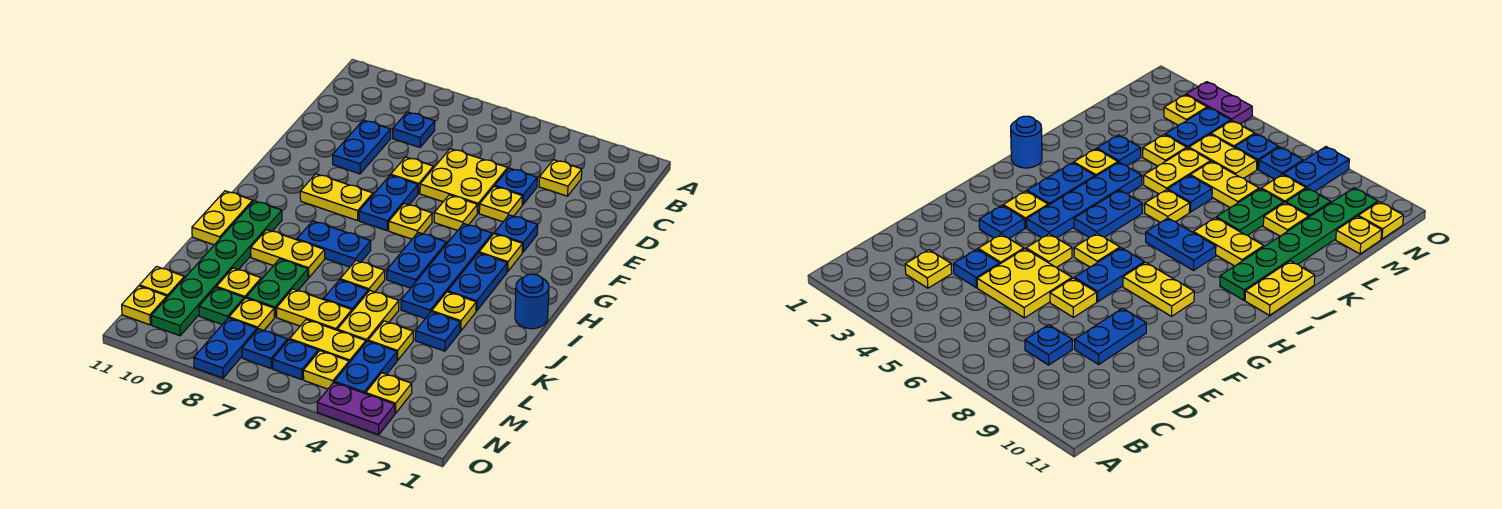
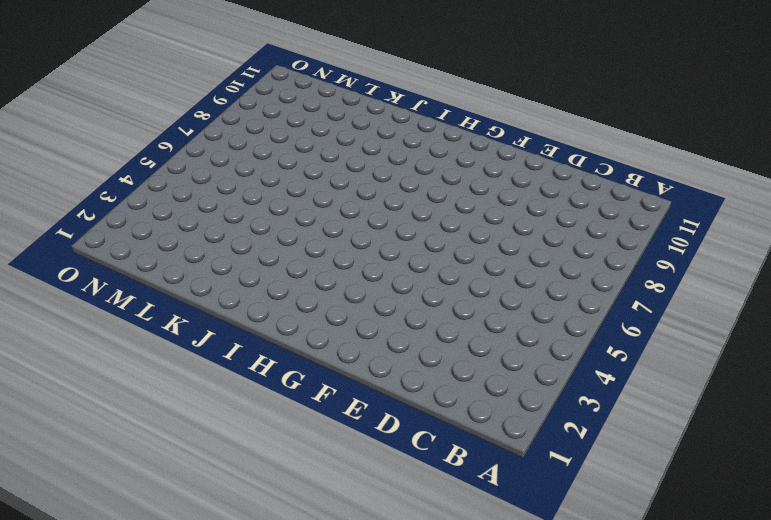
none -> yellow 1x1 plate [539,160,582,196]
none -> blue 1x1 plate [393,112,435,147]
none -> blue 1x1 plate [495,168,537,205]
none -> yellow 2x2 plate [420,149,508,213]

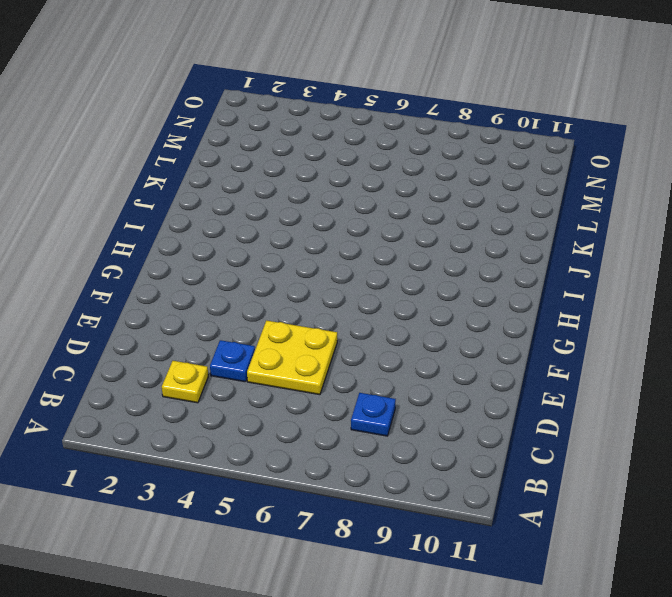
none -> blue 1x2 plate [333,120,391,174]
none -> yellow 1x1 plate [479,186,522,222]
none -> yellow 1x1 plate [391,157,433,193]
none -> blue 1x1 plate [494,215,538,252]

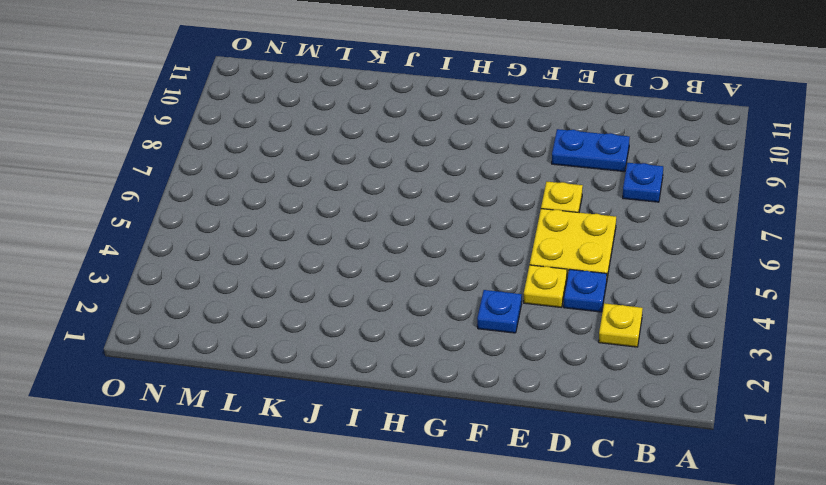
none -> yellow 1x1 plate [434,195,477,230]
none -> blue 1x2 plate [359,175,418,231]
none -> yellow 1x1 plate [479,234,523,272]
none -> blue 1x4 plate [401,224,492,318]

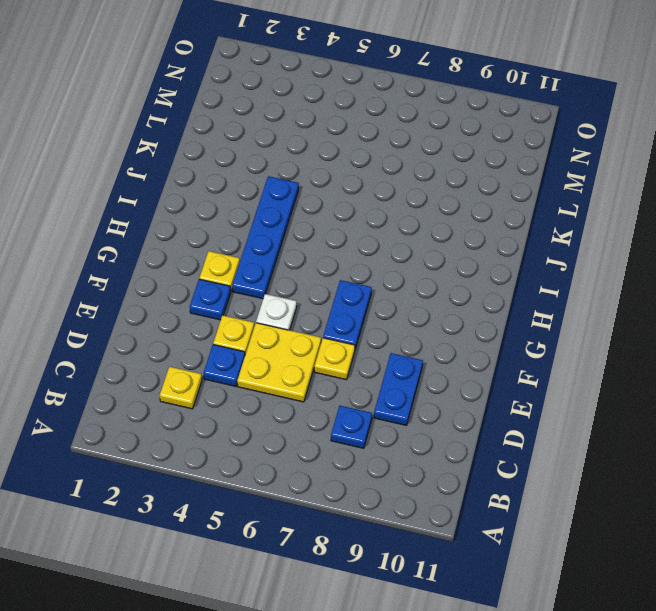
white 1x1 plate [256,294,297,330] -> yellow 1x1 plate [434,195,477,230]
none -> yellow 1x1 plate [389,204,432,239]
none -> yellow 1x2 plate [300,174,373,221]
none -> blue 1x2 plate [448,253,507,311]
none -> blue 1x2 plate [387,232,447,288]

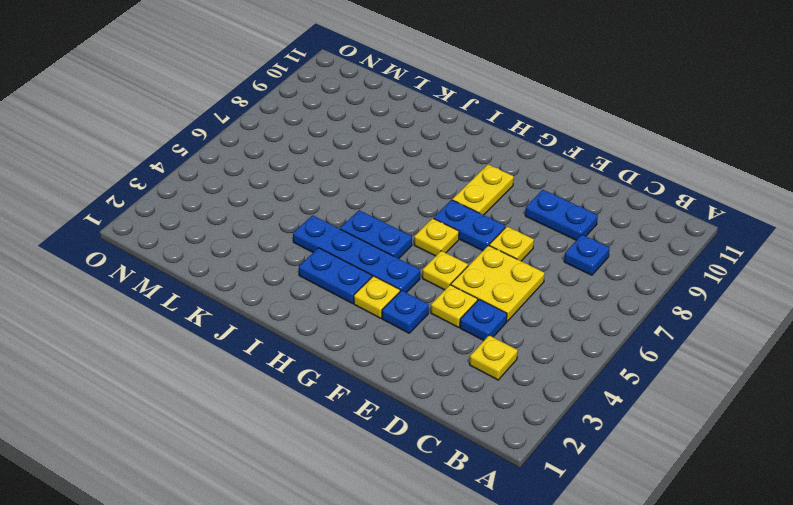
none -> blue 1x1 round brick [515,274,549,329]
none -> blue 1x2 plate [297,221,371,267]
none -> green 1x6 plate [151,201,282,336]
none -> yellow 1x2 plate [192,191,253,245]

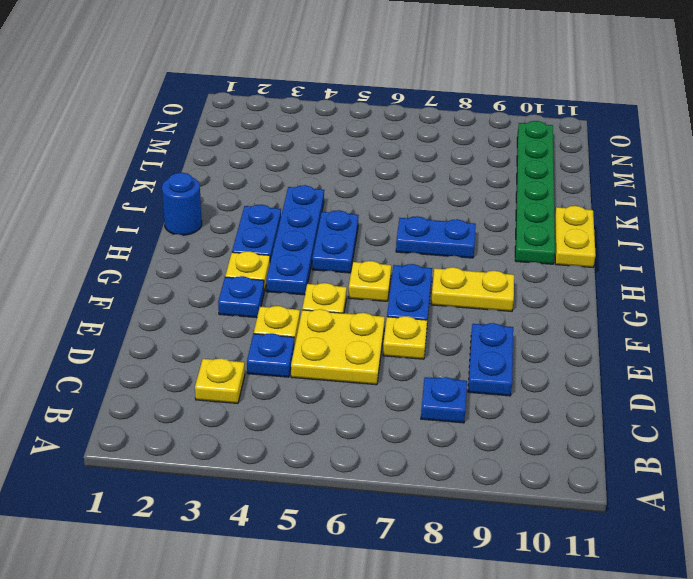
none -> yellow 1x1 plate [432,292,476,331]
none -> yellow 1x1 plate [340,260,385,292]
none -> yellow 1x2 plate [251,230,325,278]
none -> blue 1x1 plate [415,312,460,351]

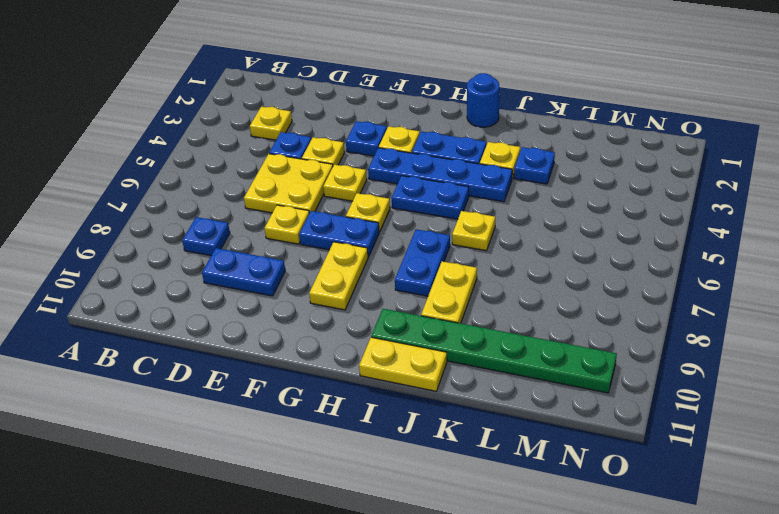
none -> yellow 1x2 plate [337,291,399,342]
none -> blue 1x1 plate [324,280,368,311]
none -> green 1x2 plate [246,259,308,317]
none -> yellow 1x1 plate [368,321,413,361]

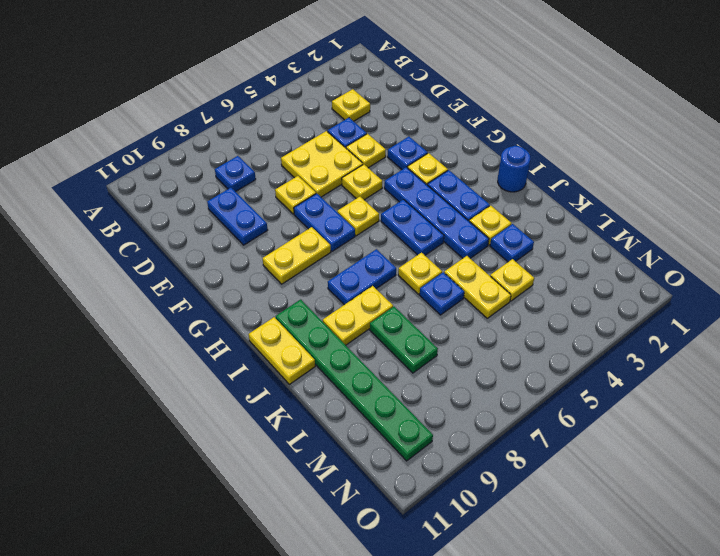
none -> yellow 1x2 plate [277,289,352,330]
none -> yellow 1x1 plate [216,268,261,299]
none -> blue 1x2 plate [334,341,397,394]
none -> yellow 1x2 plate [290,320,366,363]

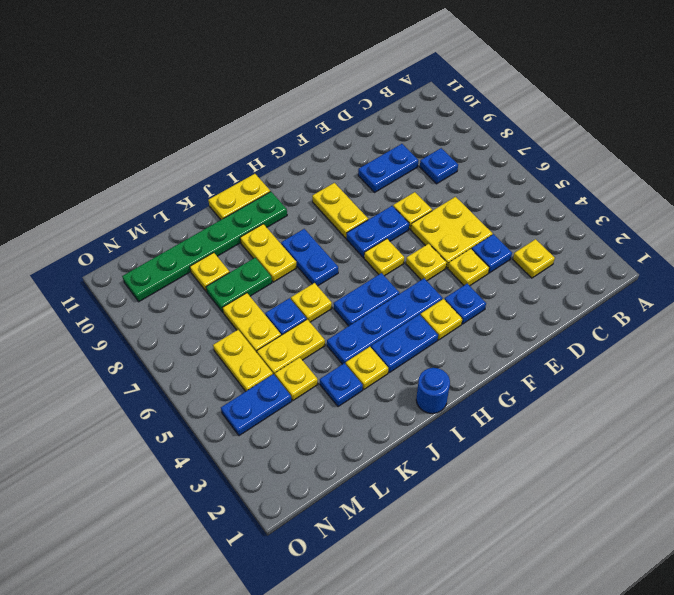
none -> yellow 1x1 plate [229,298,274,330]
none -> green 1x1 plate [199,287,244,324]
none -> yellow 1x1 plate [139,267,184,297]
none -> yellow 1x1 plate [366,373,412,413]

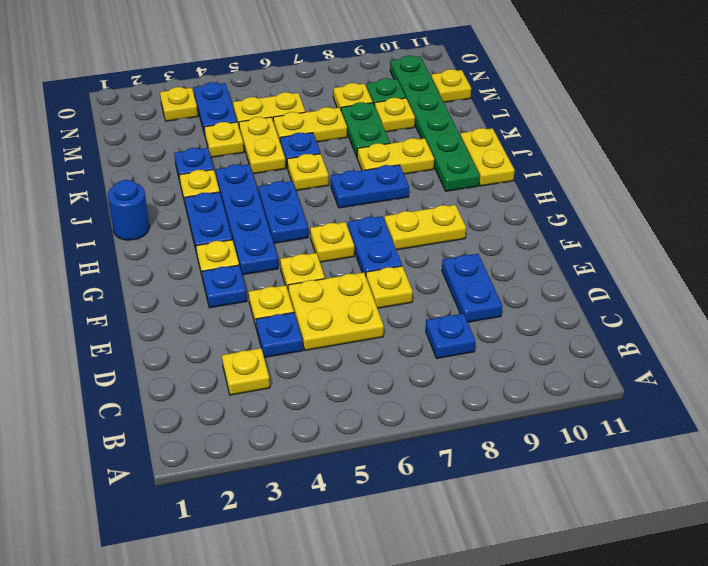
none -> yellow 1x1 plate [303,351,349,389]
none -> blue 1x1 plate [273,340,318,380]
none -> blue 1x1 plate [242,329,288,368]
none -> blue 1x2 plate [194,318,257,378]

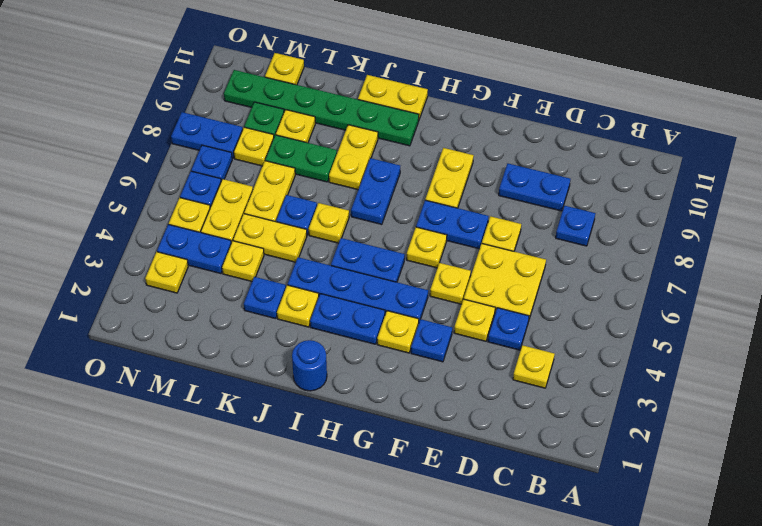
none -> yellow 1x1 plate [122,286,167,325]
none -> purple 1x2 plate [317,383,395,435]

